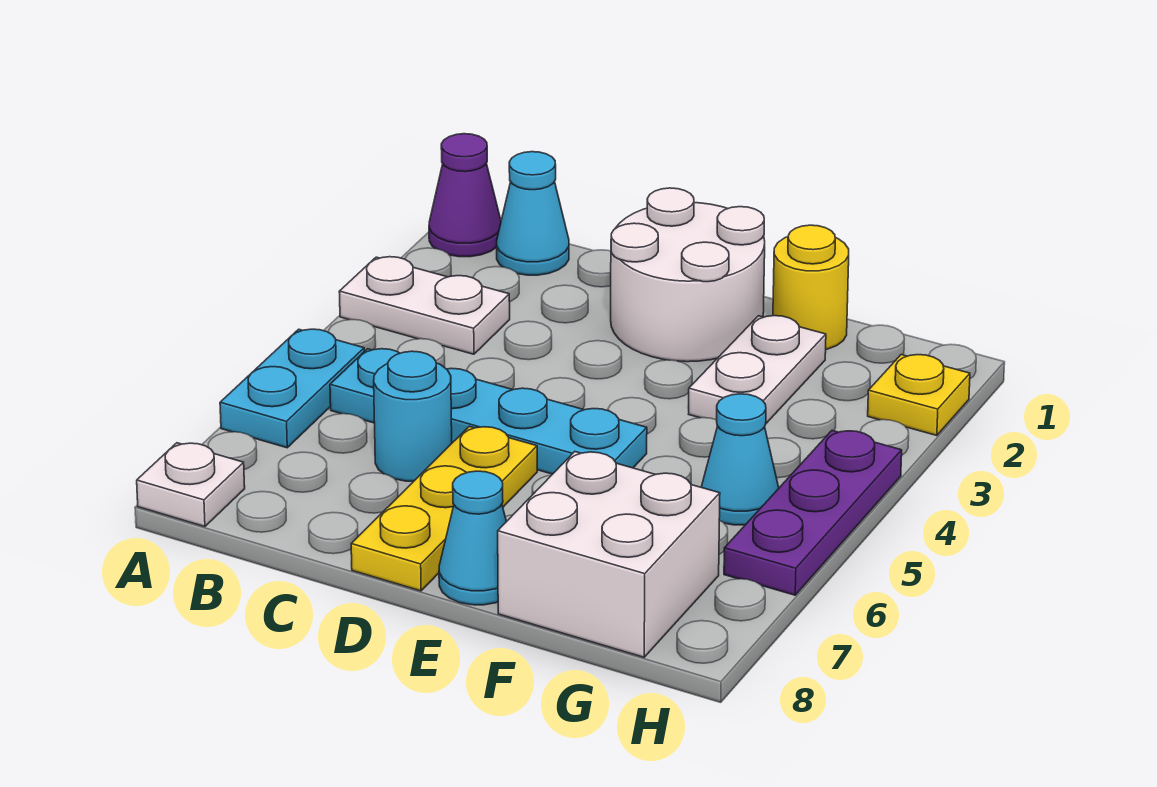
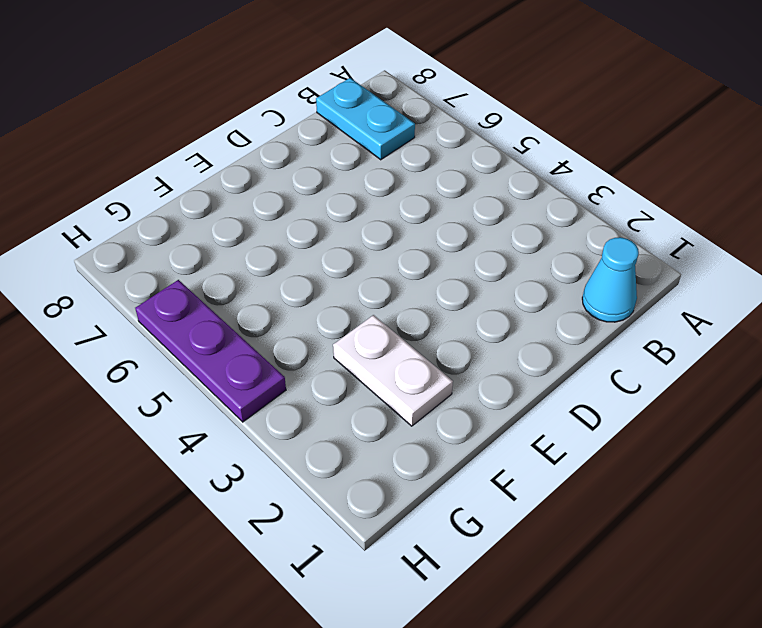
cyan 1x2 plate [316,78,415,160] -> cyan 1x2 plate moved to [220,329,364,448]
none -> purple 1x1 cone [429,134,501,257]
none -> white 1x2 plate [339,257,510,354]
none -> white 1x1 plate [137,443,245,527]

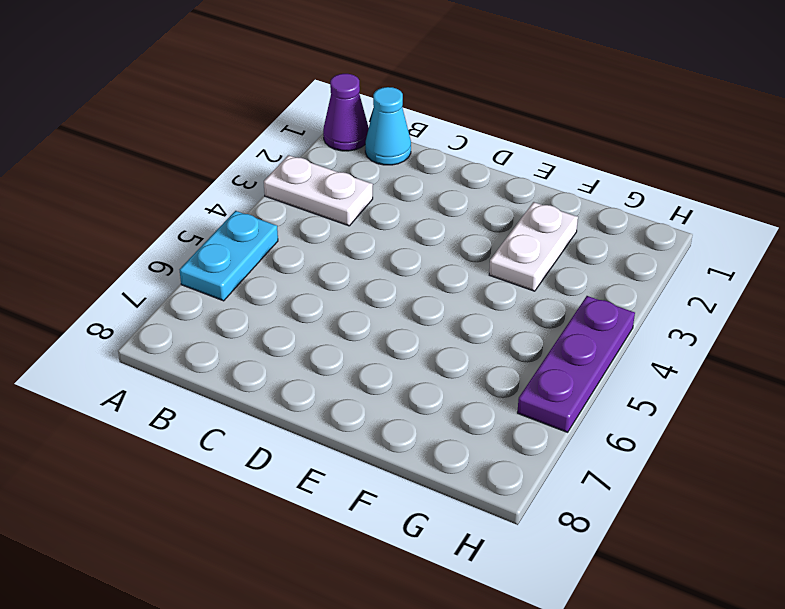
none -> white 1x1 plate [137,443,245,527]
none -> cyan 1x4 plate [330,349,647,474]
none -> cyan 1x1 round brick [374,351,452,481]

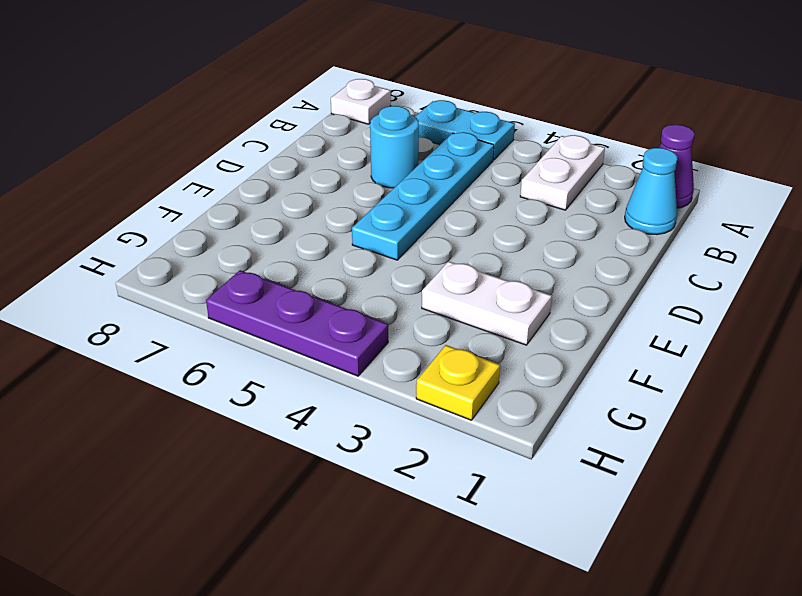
none -> white 2x2 round brick [611,188,765,362]
none -> yellow 1x3 plate [351,426,537,591]
none -> cyan 1x1 cone [439,471,506,605]

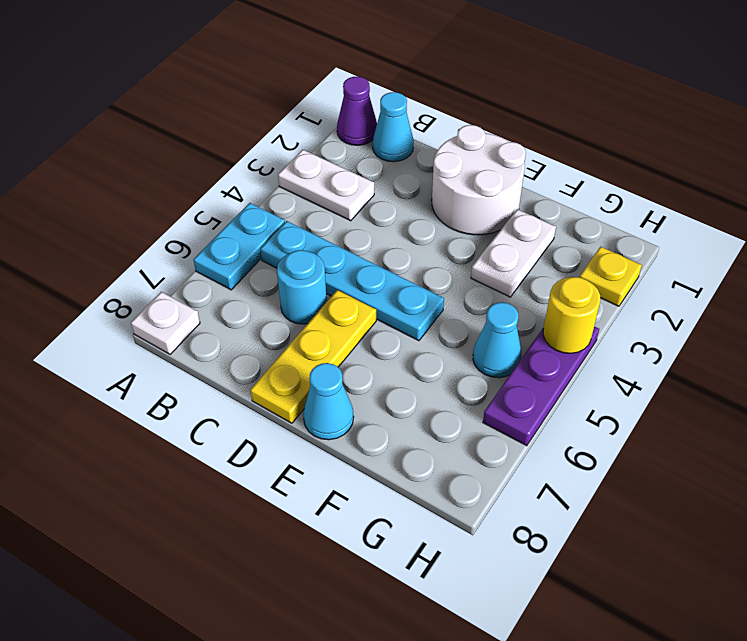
yellow 1x1 round brick [543,277,600,353] -> yellow 1x1 round brick moved to [773,225,849,349]
none -> white 2x2 brick [498,452,720,657]

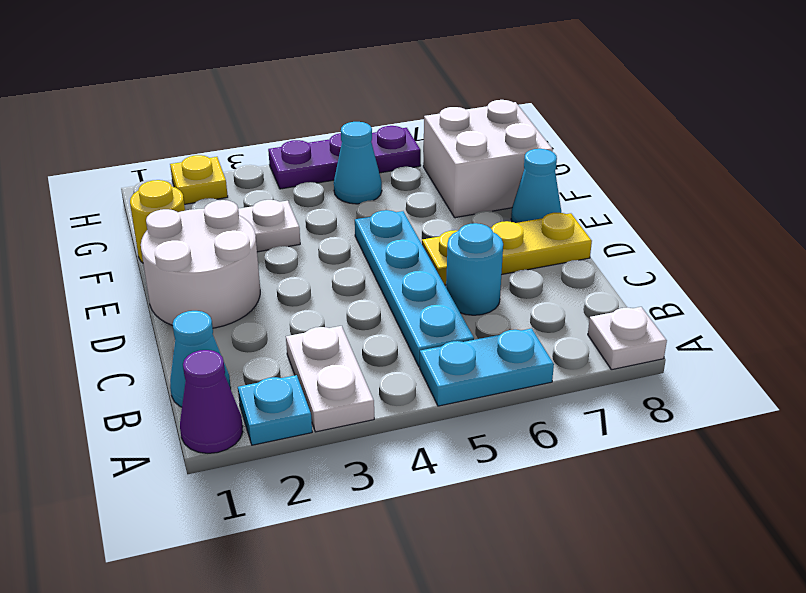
cyan 1x1 plate [238,375,312,445] -> none

